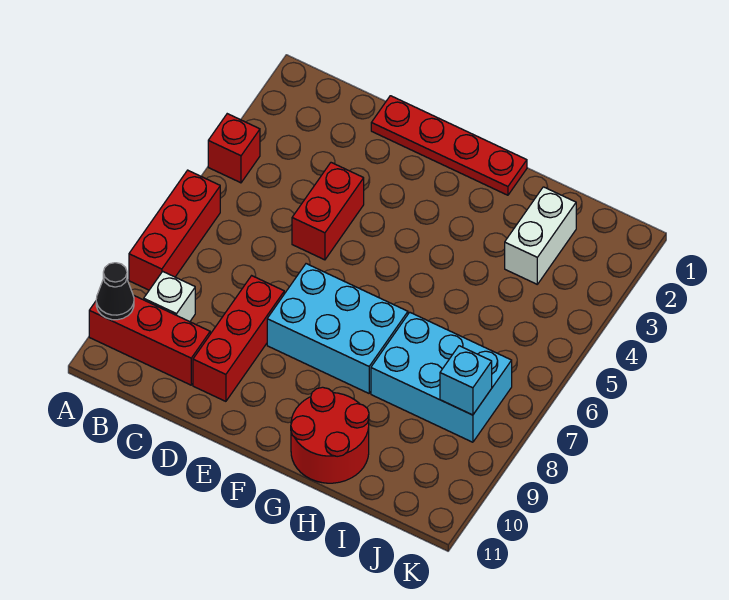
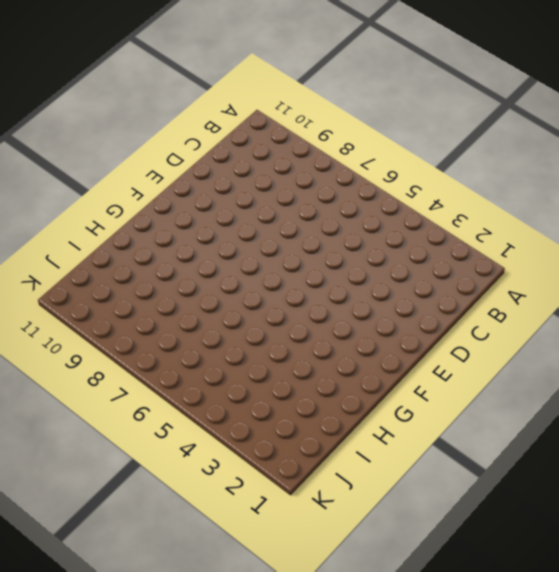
none -> red 1x1 brick [208,114,260,183]
none -> red 1x3 brick [129,170,220,290]
none -> red 1x3 brick [89,295,210,385]

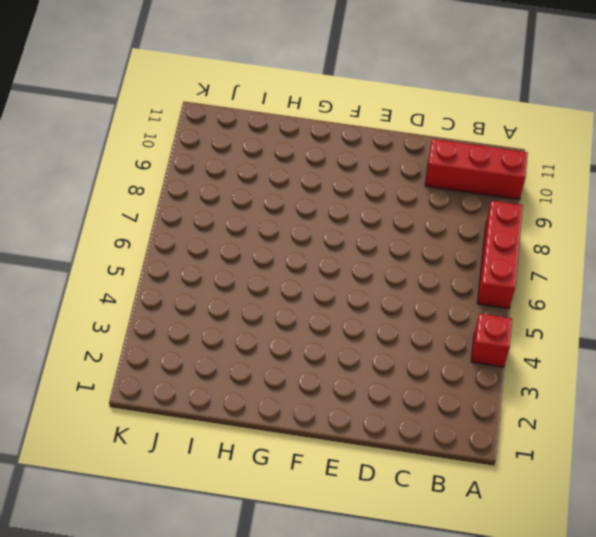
none -> white 1x1 brick [144,272,195,322]
none -> red 1x4 plate [371,96,527,195]
none -> red 1x2 brick [292,163,364,260]

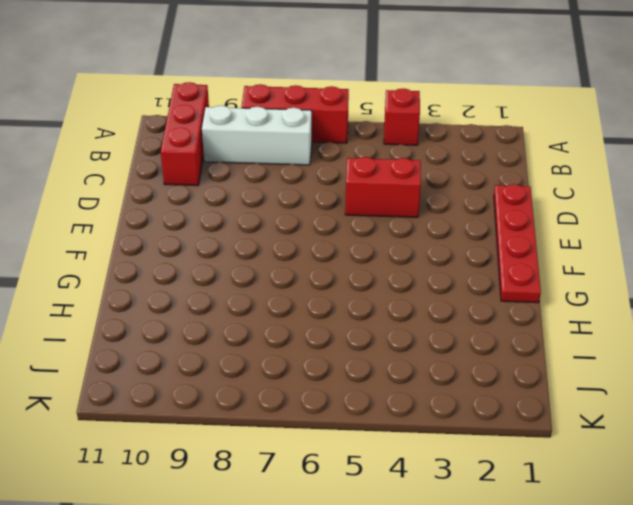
white 1x3 brick [202,105,312,165] -> white 1x1 brick [144,272,195,322]
none -> red 1x3 brick [193,276,284,401]
none -> cyan 2x3 brick [267,264,408,393]
none -> red 2x2 round brick [291,387,369,483]

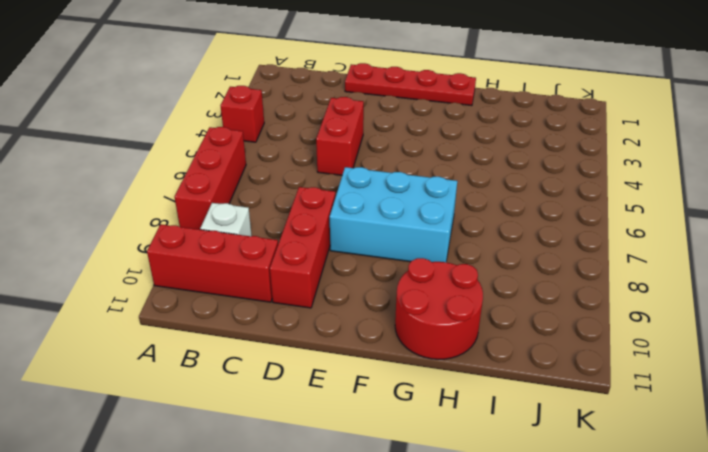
none -> cyan 2x3 brick [371,312,512,442]
none -> white 1x2 brick [505,187,576,284]
none -> black 1x1 cone [96,263,134,320]

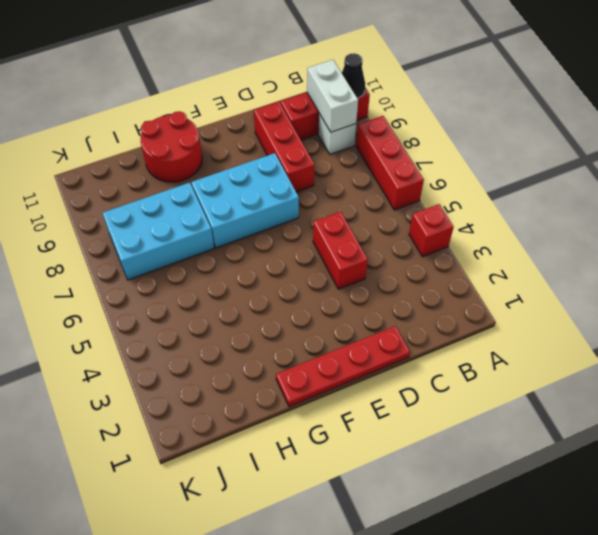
white 1x2 brick [307,60,358,132] -> white 1x2 brick moved to [505,187,576,284]
none -> cyan 1x1 brick [440,346,492,415]

